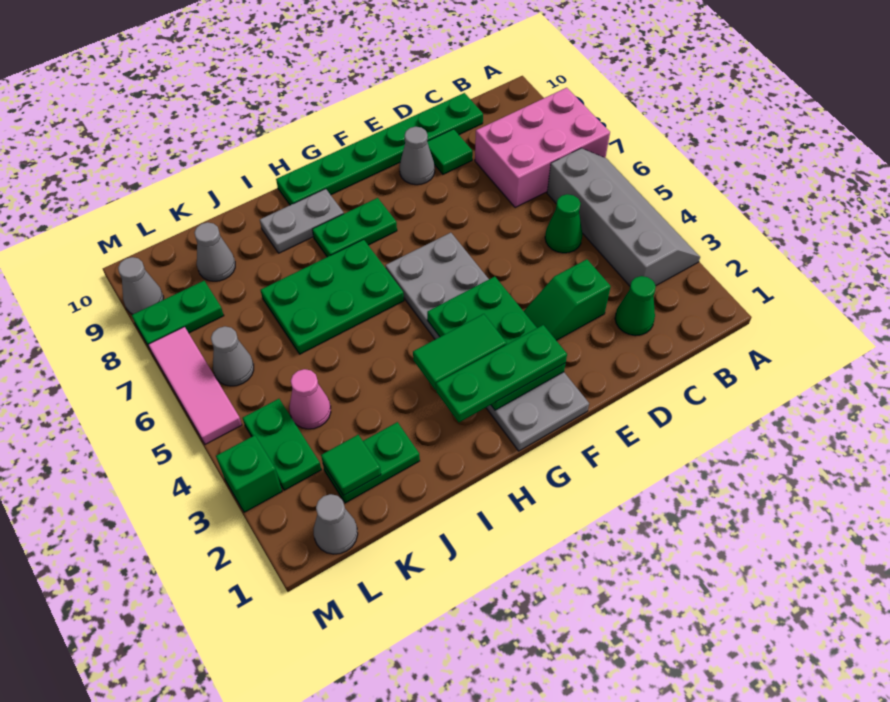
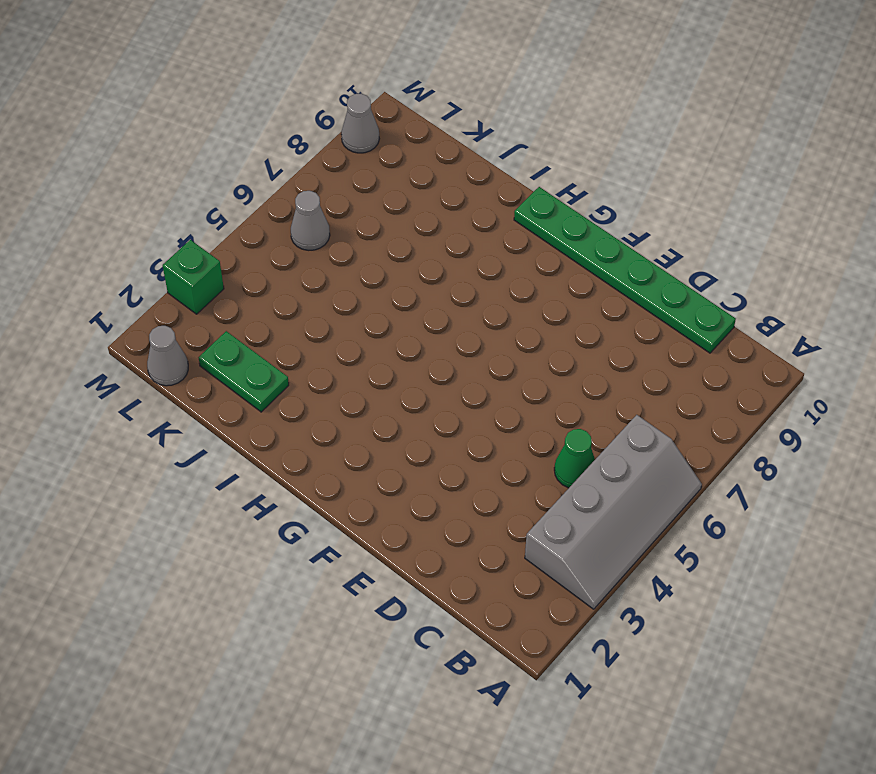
none -> pink 2x3 brick [475,88,610,208]
none -> green 1x1 cone [615,276,656,336]
none -> green 1x2 slope [524,259,611,341]

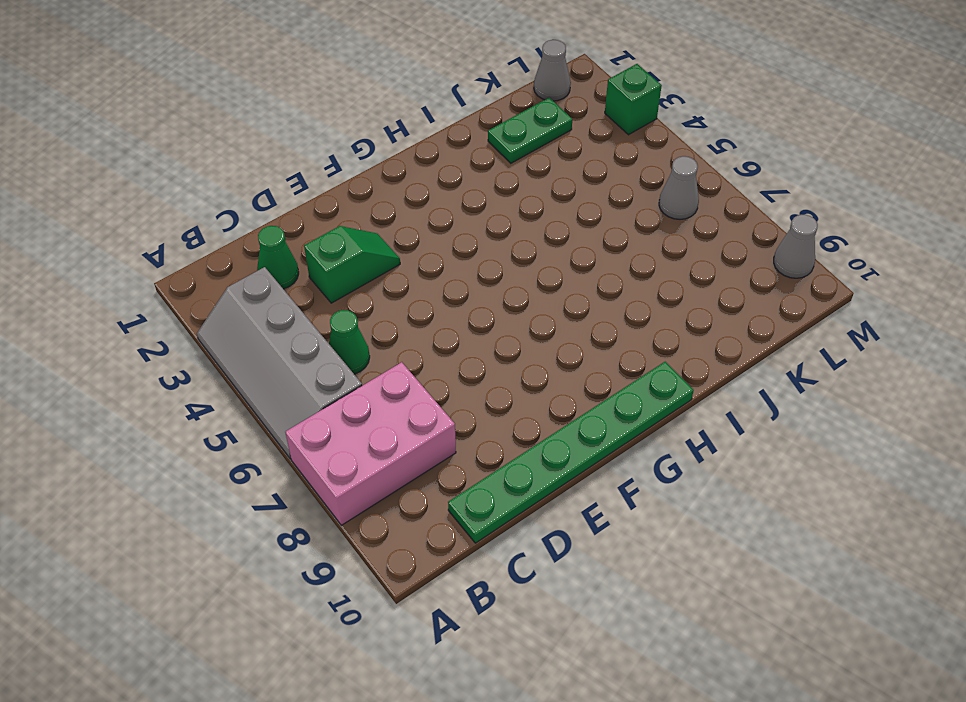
none -> green 1x1 tile [427,129,473,174]
none -> grey 1x1 cone [399,127,435,185]
none -> grey 2x6 plate [385,233,589,451]

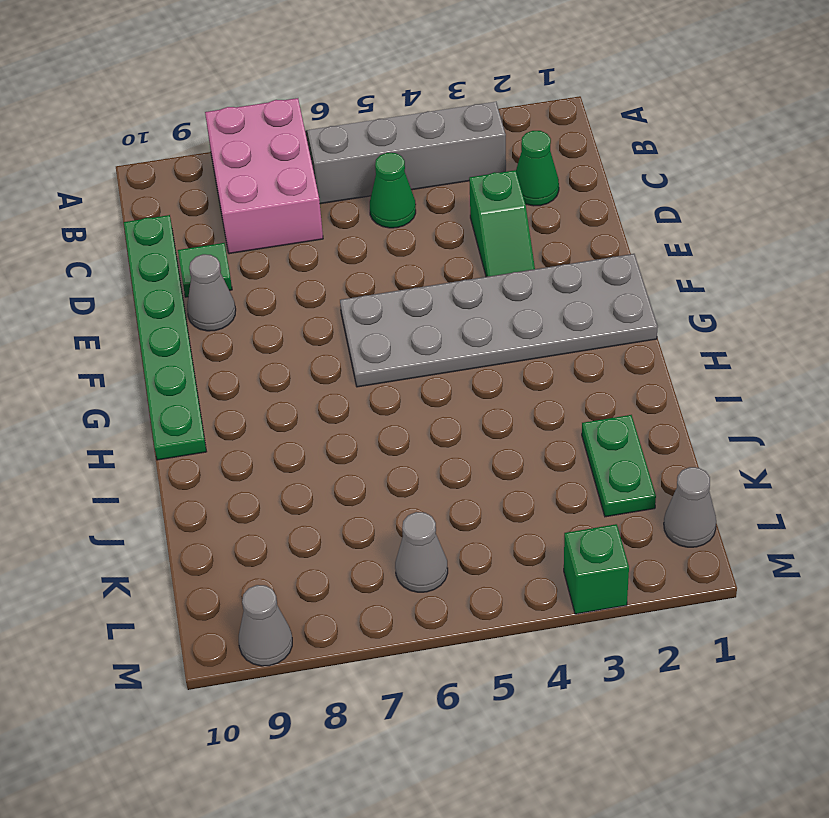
none -> green 1x2 plate [312,198,397,257]
none -> green 2x3 plate [261,239,404,354]
none -> grey 1x2 plate [260,189,344,253]

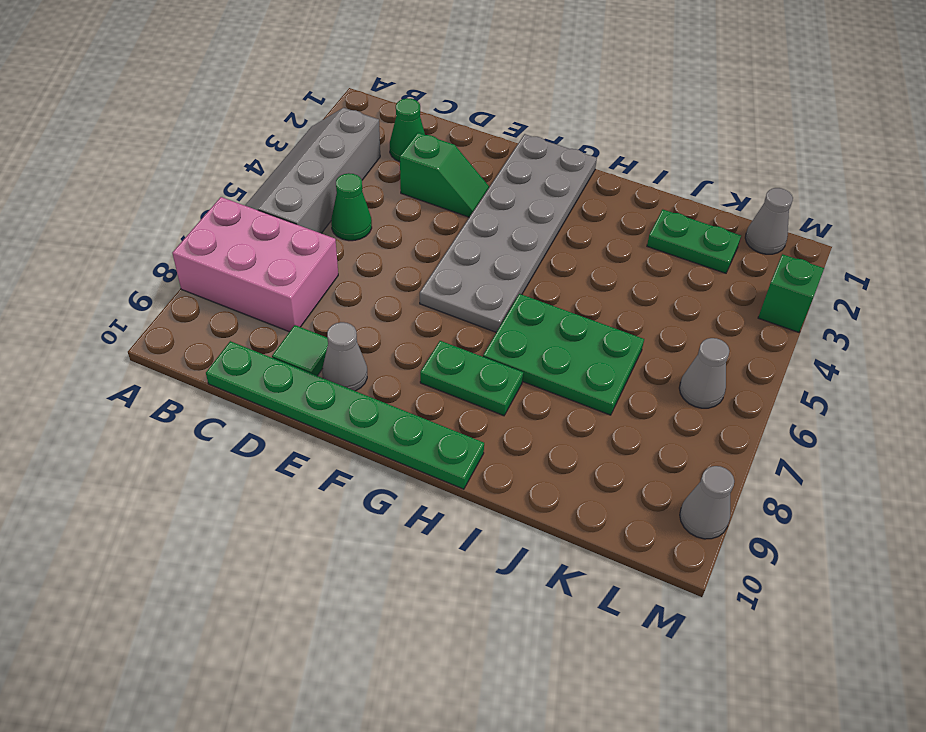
none -> grey 1x2 plate [260,189,344,253]
none -> pink 1x1 cone [289,369,331,429]
none -> grey 1x1 cone [194,222,235,281]

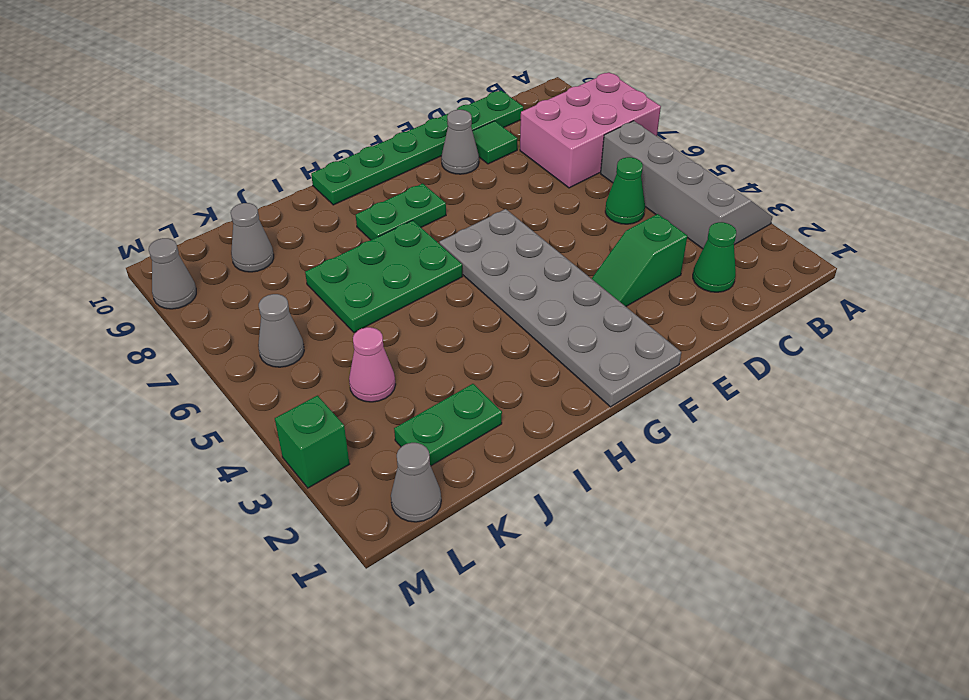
none -> grey 1x2 plate [260,189,344,253]
none -> green 1x2 plate [243,399,321,490]
none -> green 1x2 plate [132,281,224,349]

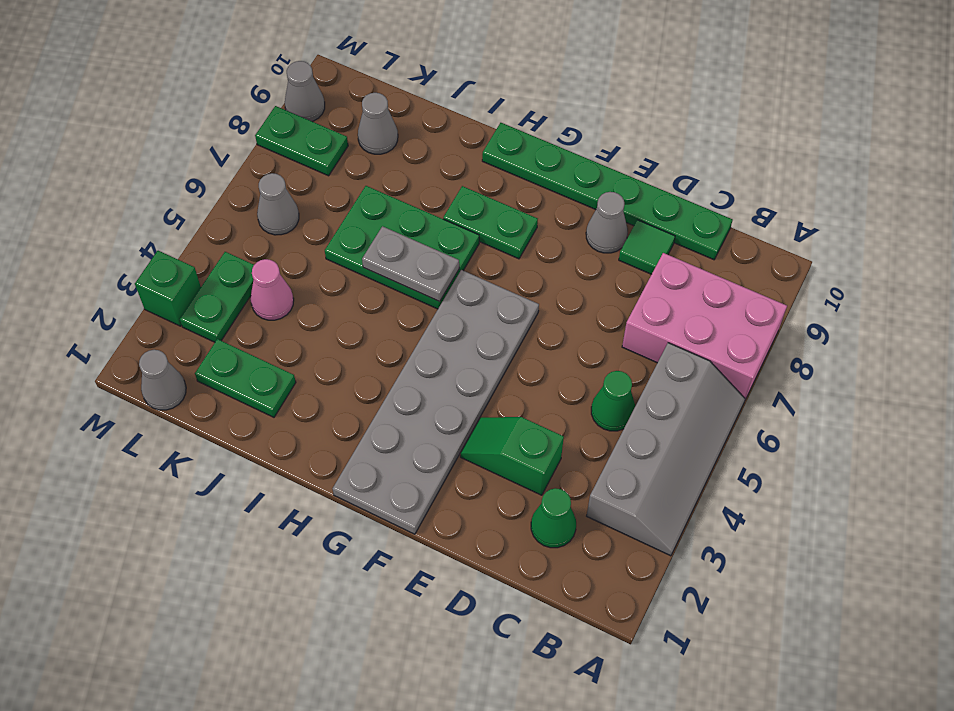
grey 1x2 plate [362,226,459,302] -> grey 1x2 plate moved to [260,189,344,253]
none -> pink 1x3 tile [148,327,242,444]
none -> green 2x3 plate [427,277,566,410]
none -> green 1x1 tile [321,435,381,495]

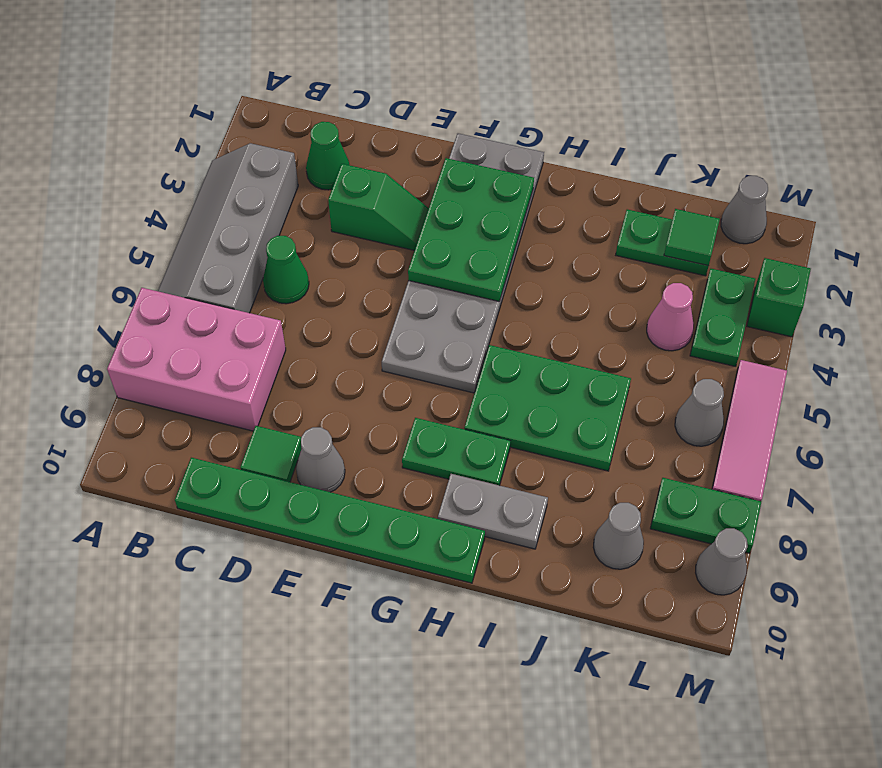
none -> green 1x3 plate [436,325,567,422]
none -> green 1x2 tile [413,314,507,390]

